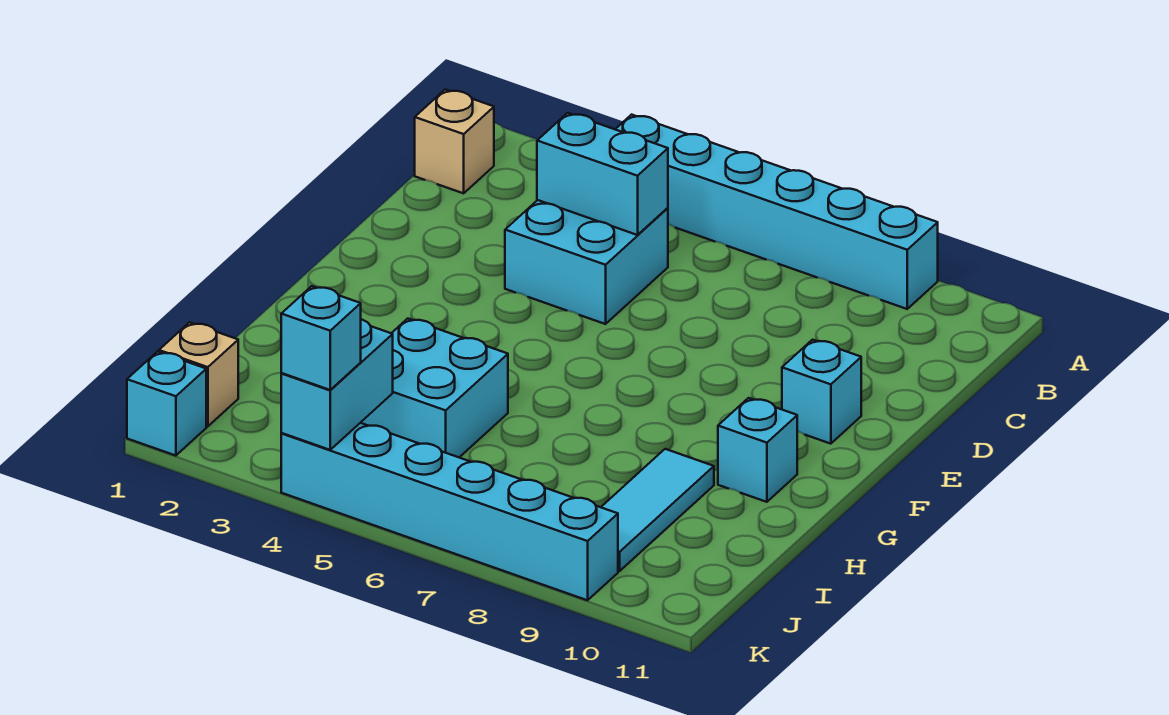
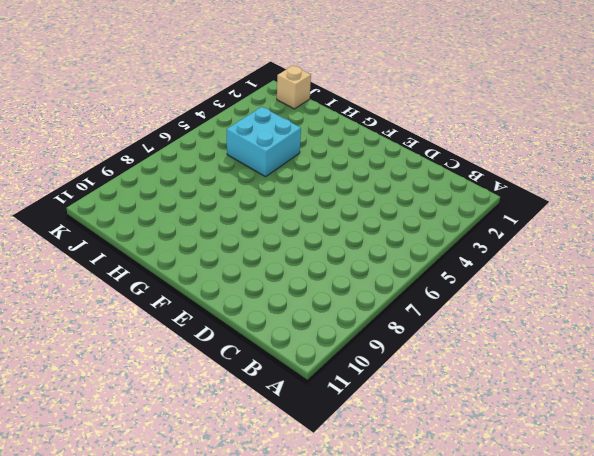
none -> cyan 1x6 brick [615,115,938,309]
none -> tan 1x1 brick [415,89,494,193]
none -> cyan 2x2 brick [505,200,668,324]

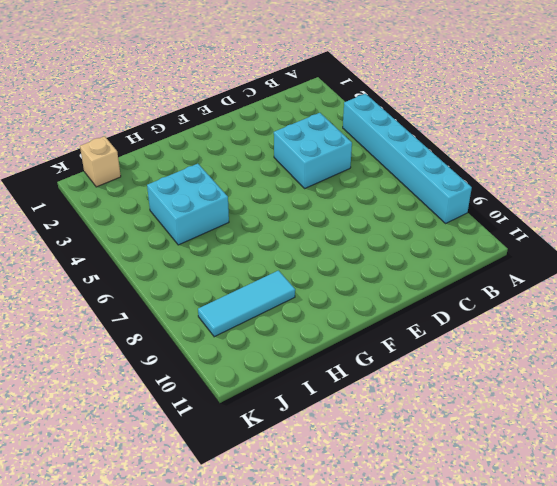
none -> tan 1x1 brick [415,89,494,193]
none -> cyan 1x1 brick [782,340,861,444]
none -> cyan 1x1 brick [718,398,797,502]

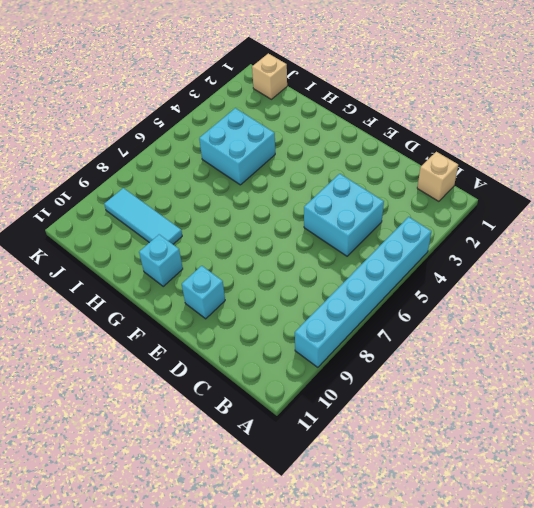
none -> cyan 1x1 brick [127,352,206,456]
none -> cyan 1x6 brick [281,423,618,600]
none -> cyan 1x2 brick [537,113,668,235]

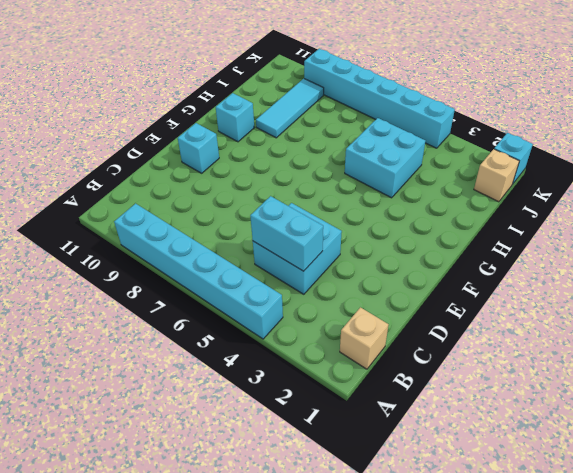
none -> cyan 1x2 brick [281,320,393,450]
none -> cyan 1x1 brick [281,286,361,390]

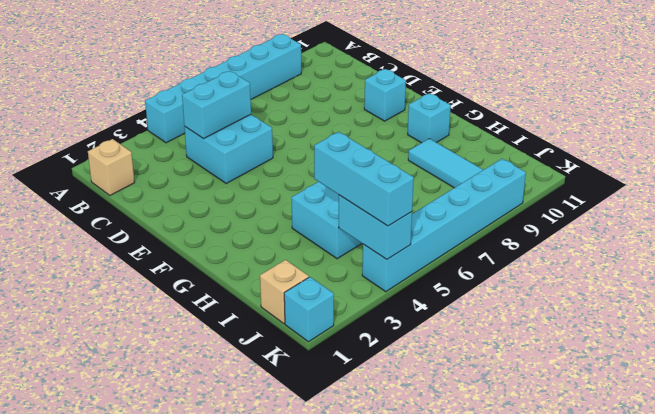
cyan 1x3 brick [314,132,414,226] -> cyan 1x1 brick [281,286,361,390]

